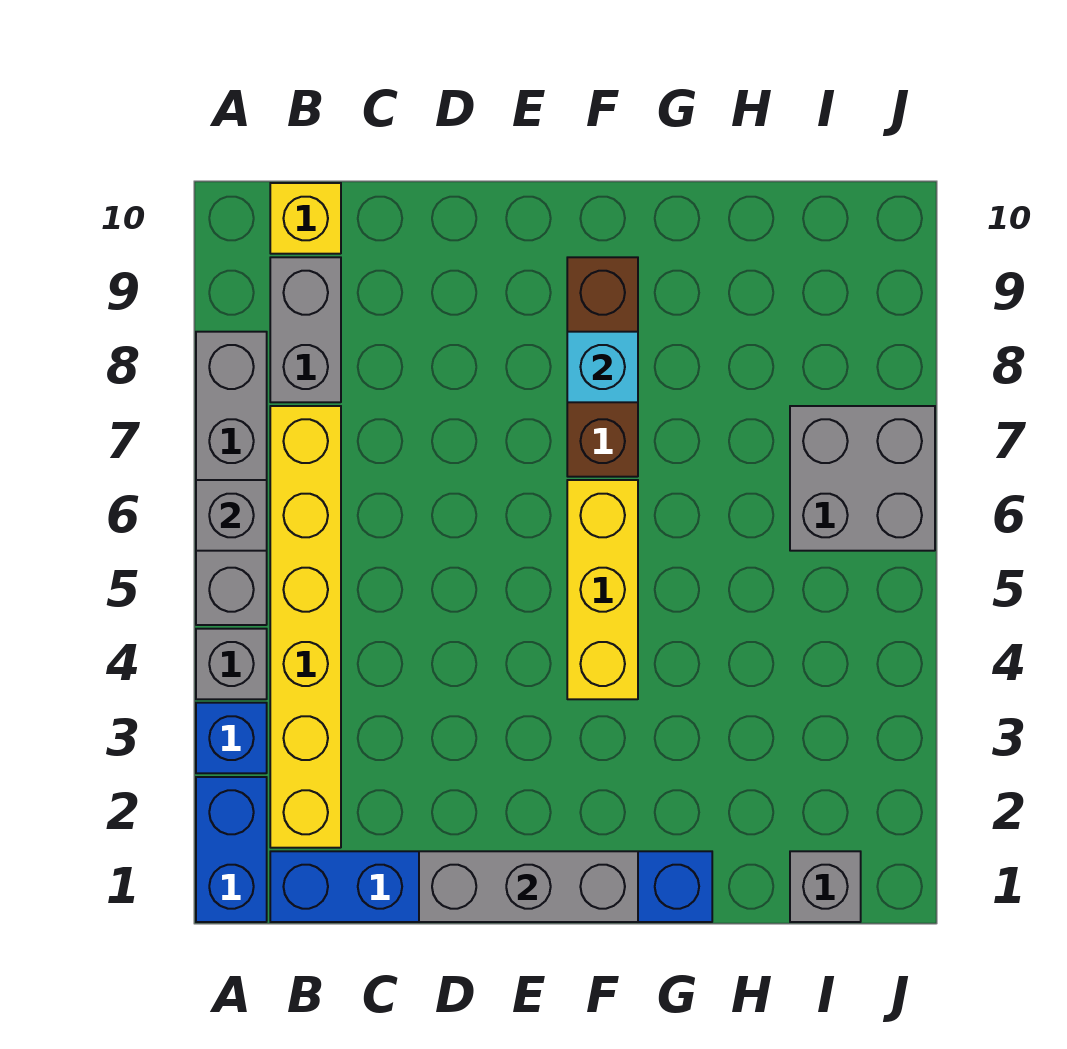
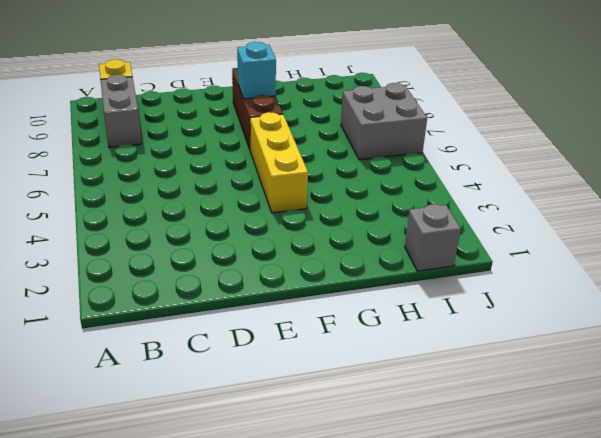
none -> blue 1x2 brick [196,777,267,922]
none -> blue 1x1 brick [196,703,267,773]
none -> grey 1x1 brick [196,629,267,699]

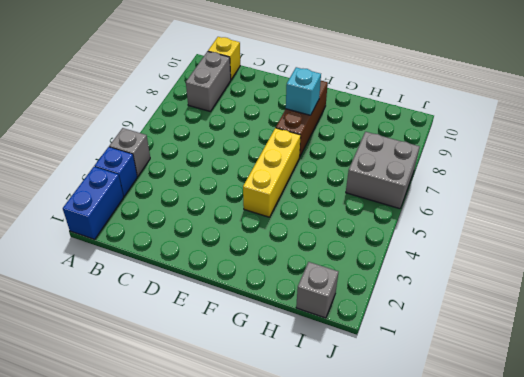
none -> grey 1x4 brick [196,332,267,625]
none -> blue 1x6 brick [270,851,712,922]
none -> yellow 1x6 brick [270,406,341,848]

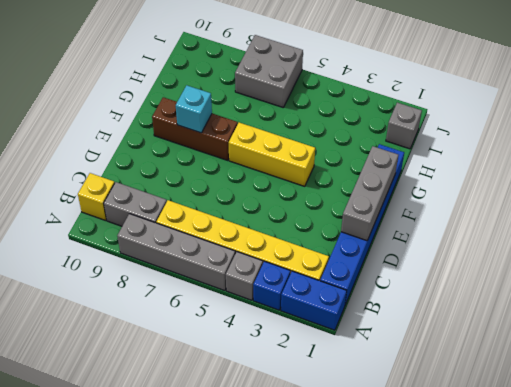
none -> grey 1x1 brick [196,480,267,551]

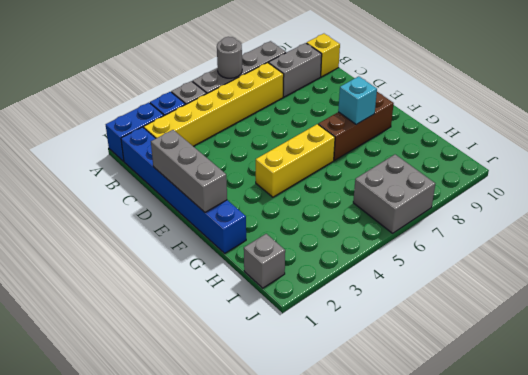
grey 1x1 round brick [217,37,242,78] -> grey 1x1 brick [196,480,267,551]

